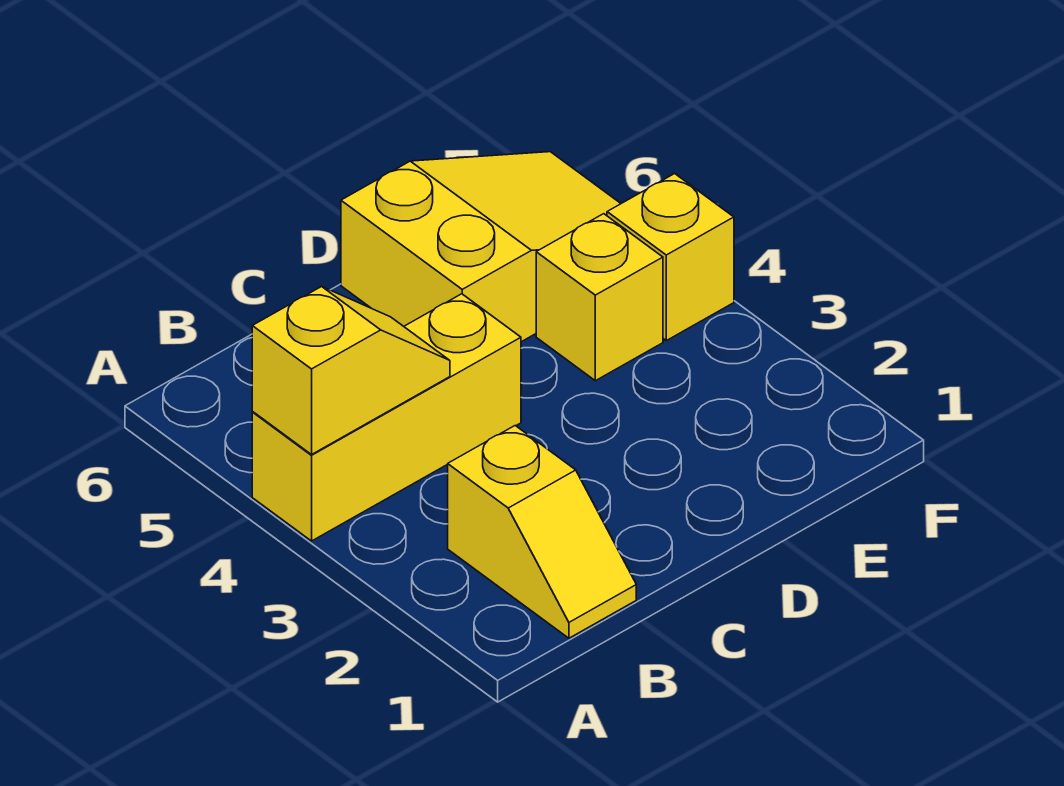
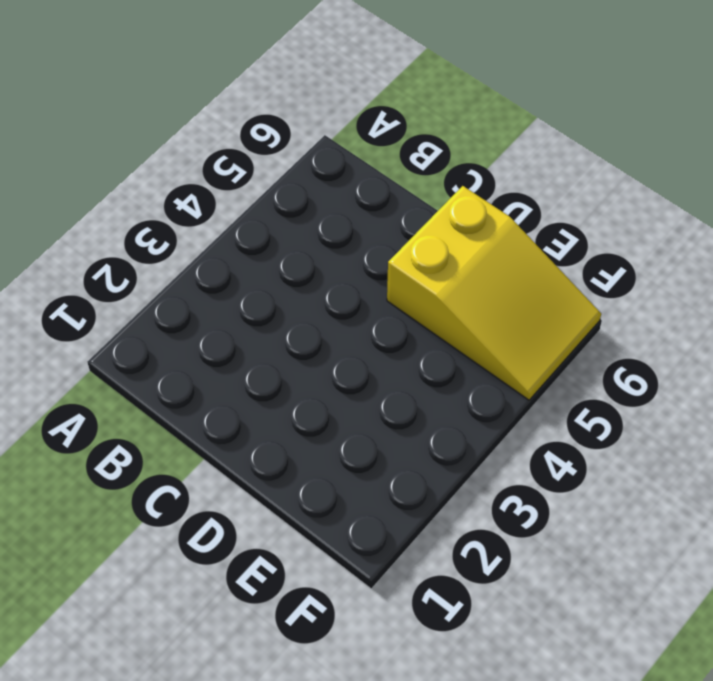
none -> yellow 1x3 brick [252,294,521,541]
none -> yellow 1x2 slope [448,426,636,638]

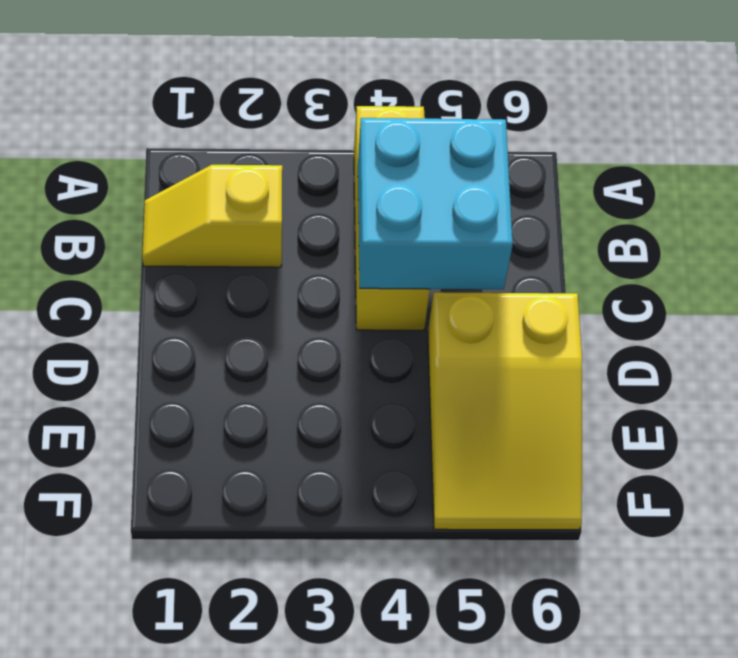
cyan 2x2 brick [358,118,513,289] -> yellow 1x2 slope [252,287,450,455]
none -> yellow 1x1 brick [536,214,663,381]
none -> yellow 1x1 brick [607,174,734,341]

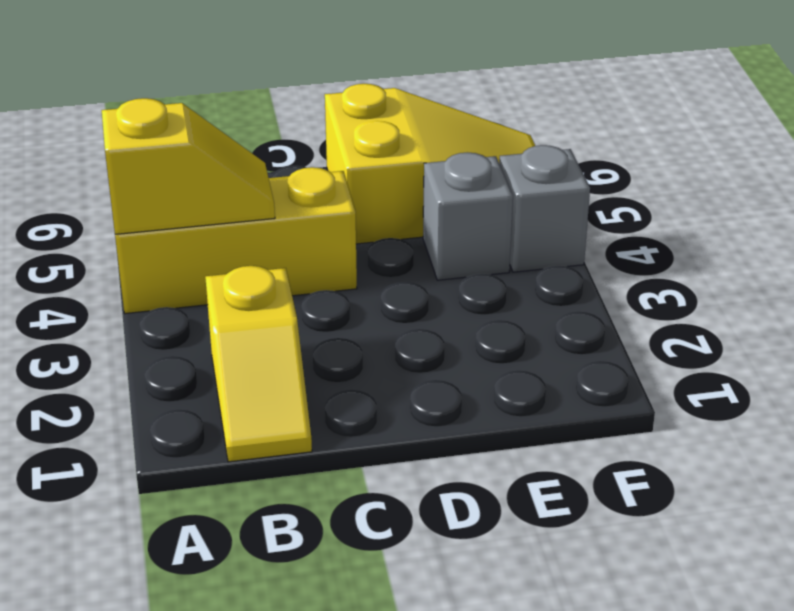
grey 1x1 brick [423,152,513,280] -> yellow 1x1 brick [536,214,663,381]
grey 1x1 brick [499,145,590,272] -> yellow 1x1 brick [607,174,734,341]

